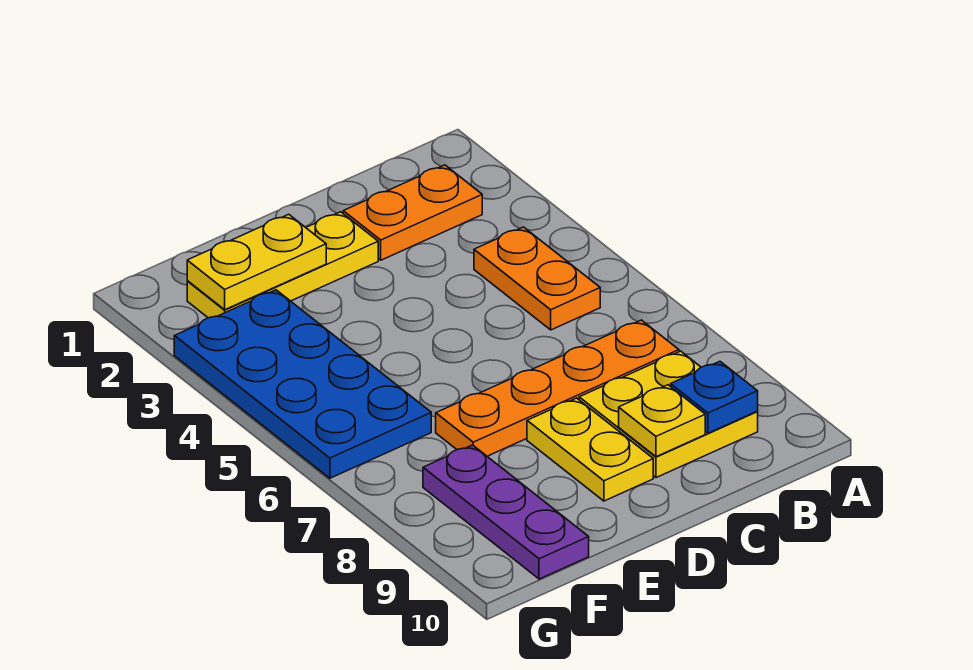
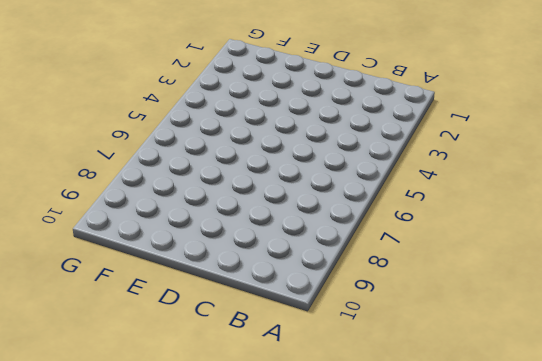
none -> orange 1x2 plate [343,165,482,260]
none -> orange 1x2 plate [474,227,600,330]

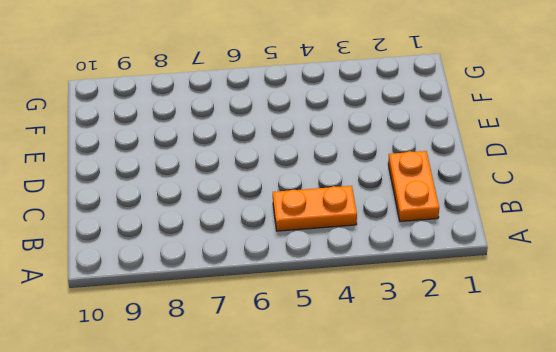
none -> orange 1x4 plate [436,320,679,456]
none -> yellow 2x2 plate [579,351,758,478]

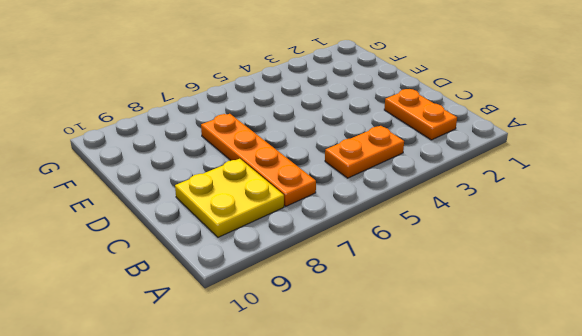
none -> yellow 1x3 plate [187,212,378,318]
none -> yellow 1x2 plate [527,398,653,501]

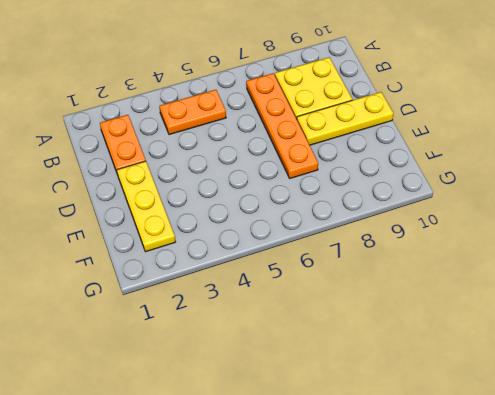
yellow 1x3 plate [297,92,393,145] -> yellow 1x2 plate [527,398,653,501]
none -> blue 2x4 plate [174,290,431,478]
none -> purple 1x3 plate [423,445,589,579]

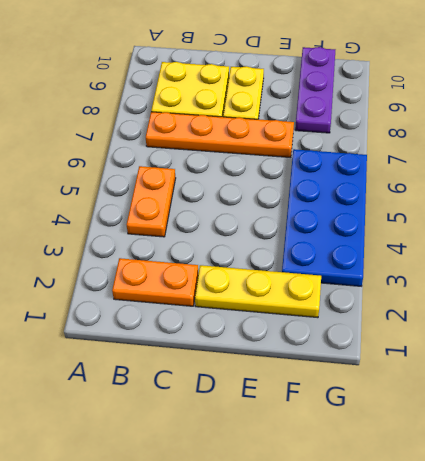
none -> blue 1x1 plate [671,361,758,433]
none -> yellow 1x1 plate [619,385,705,457]

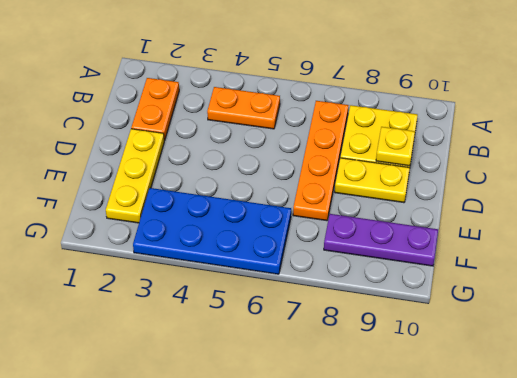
none -> blue 1x1 plate [671,361,758,433]
none -> yellow 1x2 plate [187,214,326,310]

